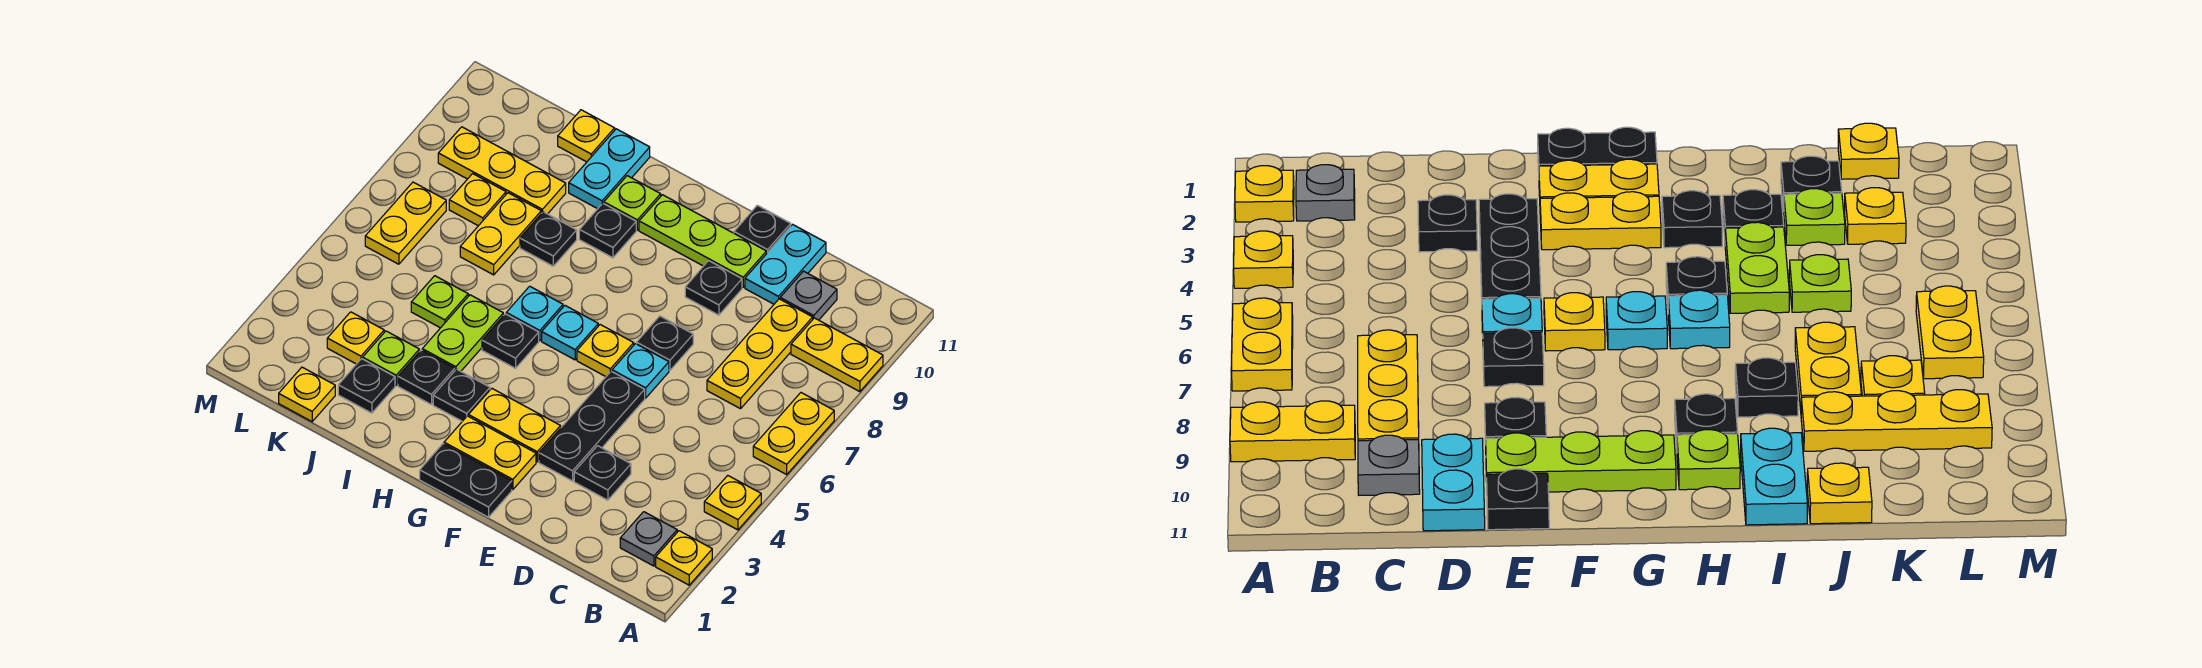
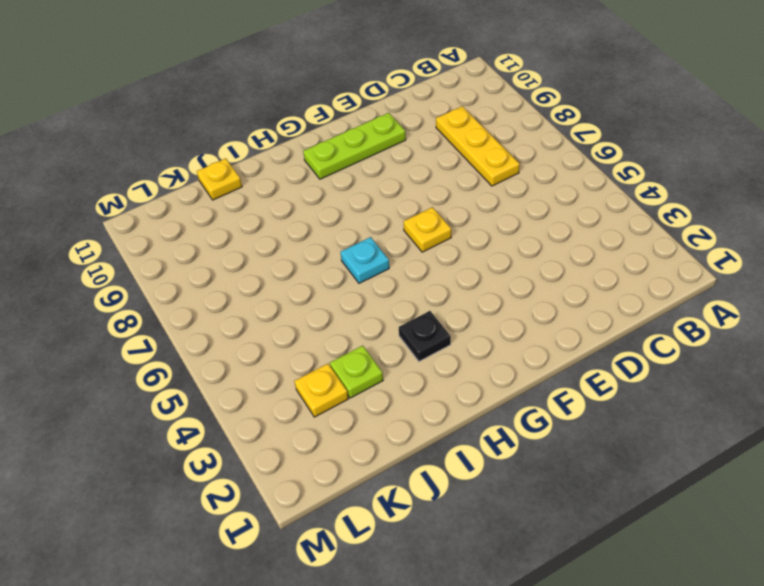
none -> yellow 1x1 plate [656,531,712,585]
none -> yellow 1x1 plate [704,475,761,530]
none -> yellow 1x2 plate [753,393,834,474]
none -> yellow 1x2 plate [791,318,883,392]

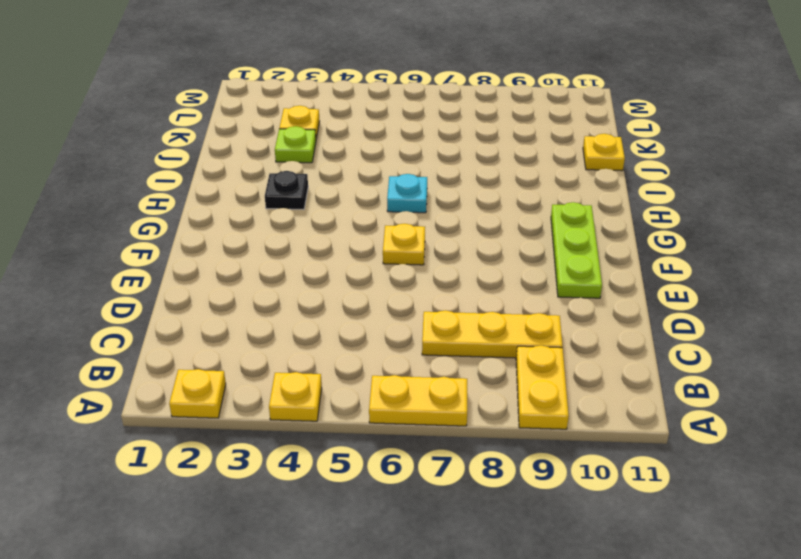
none -> grey 1x1 plate [620,512,677,566]
none -> grey 1x1 plate [780,271,837,320]
none -> black 1x1 plate [574,446,631,500]
none -> cyan 1x2 plate [745,224,826,304]

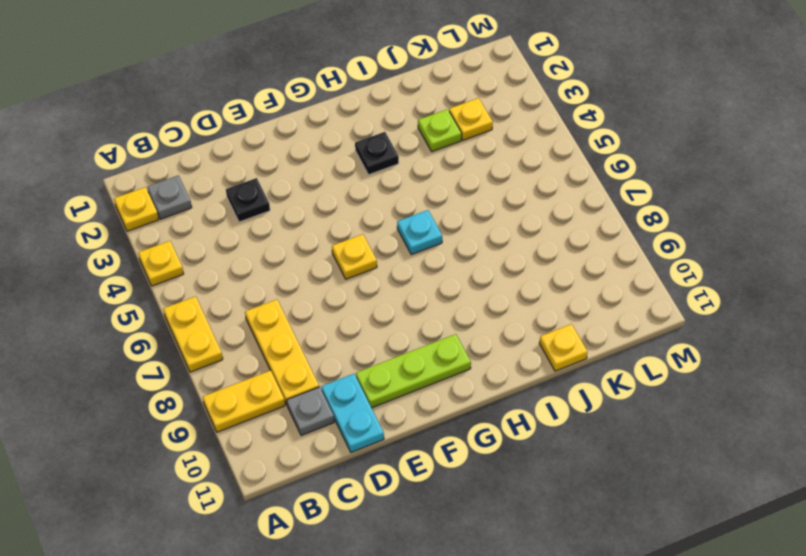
none -> black 1x3 plate [539,371,645,481]
none -> cyan 1x1 plate [612,344,669,398]
none -> black 1x1 plate [637,316,693,370]
none -> black 1x1 plate [685,261,742,315]

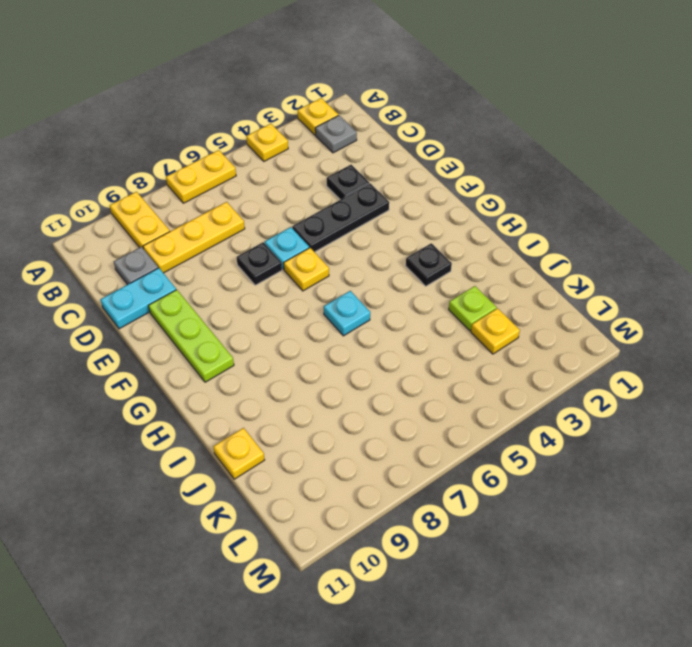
none -> black 1x1 plate [685,261,742,315]
none -> black 1x1 plate [734,205,791,254]
none -> black 1x2 plate [420,444,512,517]
none -> yellow 1x2 plate [444,416,536,490]

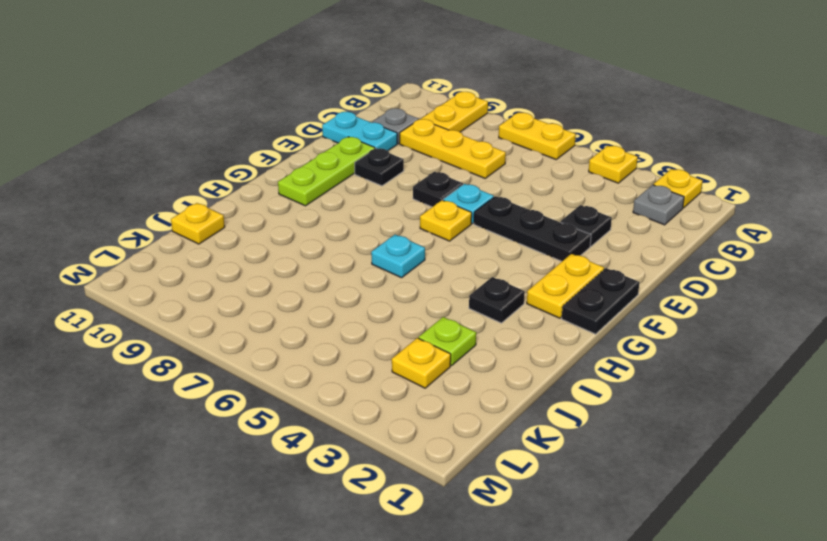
none -> black 1x1 plate [734,205,791,254]
none -> yellow 1x2 plate [468,388,561,462]
none -> cyan 1x1 plate [542,306,598,360]
none -> black 1x1 plate [482,314,539,368]

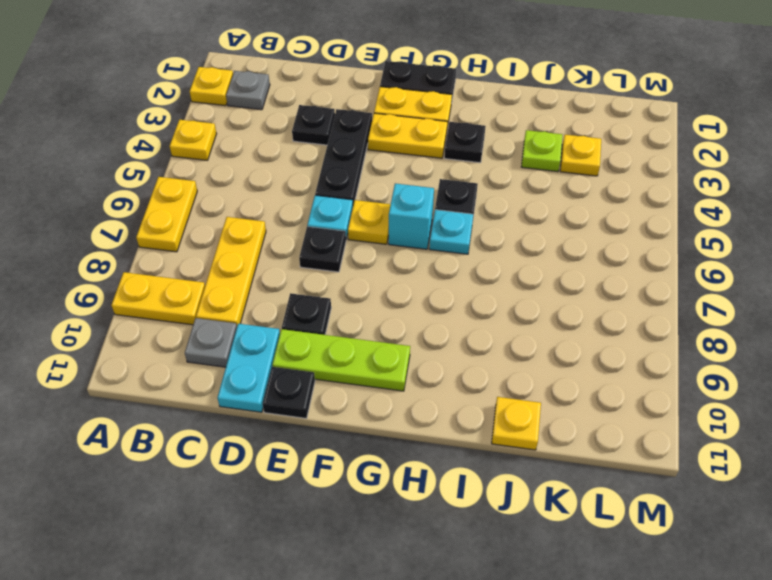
cyan 1x1 brick [389,184,434,249] -> cyan 1x1 plate [542,306,598,360]
none -> black 1x1 plate [579,203,636,258]
none -> lime 1x1 plate [604,176,661,230]
none -> black 1x1 plate [398,350,455,405]
none -> lime 1x2 plate [422,295,503,371]

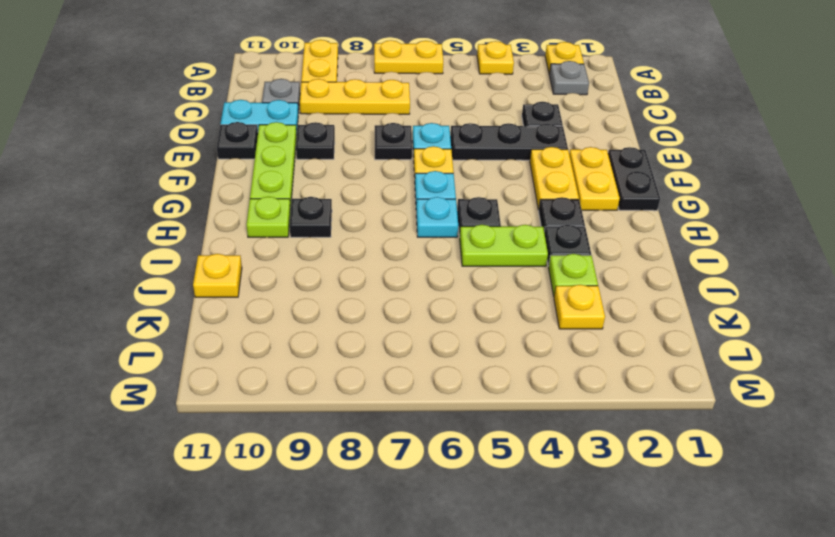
none -> black 1x1 plate [520,212,577,266]
none -> cyan 1x2 plate [569,129,650,209]
none -> black 1x1 plate [338,359,395,413]
none -> lime 1x1 plate [411,276,468,328]

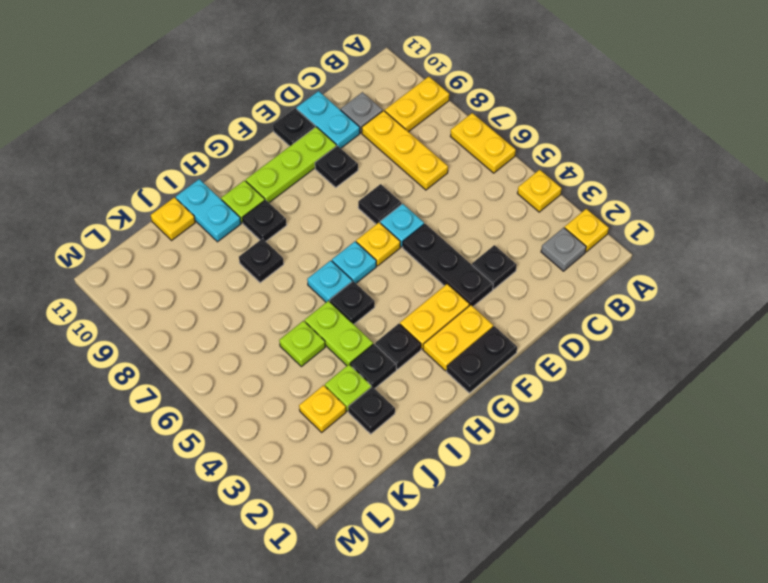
none -> yellow 1x2 plate [460,193,541,275]
none -> yellow 1x3 plate [438,127,566,214]
none -> yellow 1x1 plate [279,367,335,422]
none -> yellow 1x1 plate [449,174,506,226]

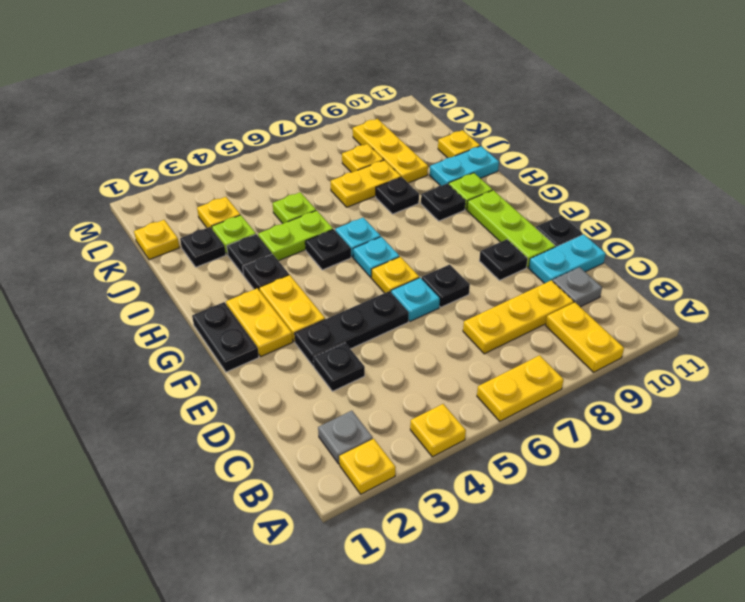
none -> yellow 1x2 plate [365,182,446,264]

